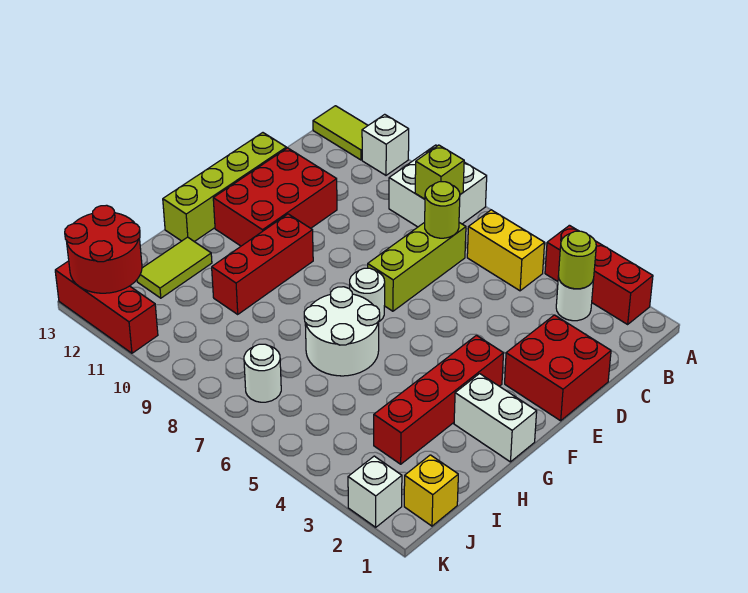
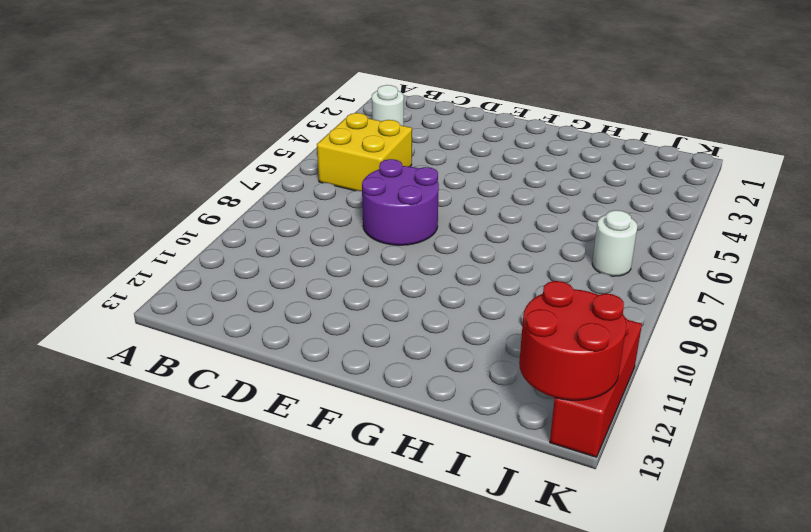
yellow 2x2 brick [317,113,412,191] -> yellow 1x2 brick [467,210,545,291]
purple 2x2 round brick [362,159,439,245] -> lime 1x3 brick [368,222,466,311]
none -> red 1x3 brick [545,225,653,324]
none -> white 2x2 brick [389,145,487,227]
none -> white 1x1 brick [362,114,409,175]

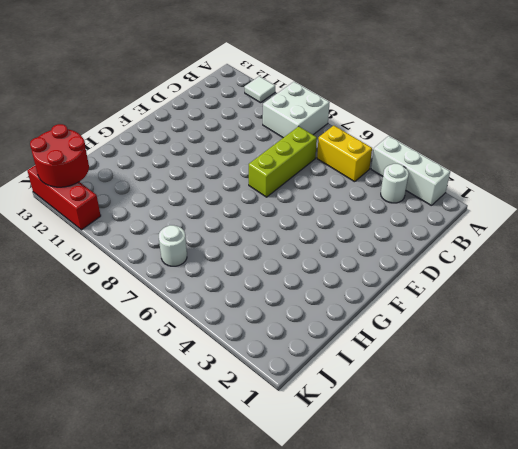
white 1x3 brick [371,136,450,206] -> red 1x3 brick [545,225,653,324]
white 1x1 tile [244,76,275,103] -> white 1x1 brick [362,114,409,175]
none -> lime 1x2 tile [313,106,368,160]
none -> red 2x2 brick [505,315,611,421]
none -> red 2x3 brick [213,148,337,246]

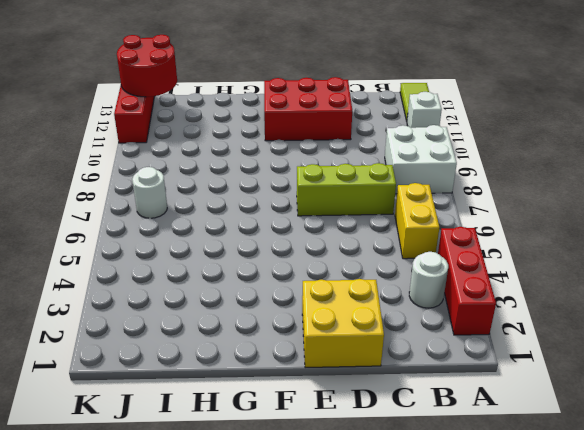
yellow 2x2 brick [302,279,384,368] -> red 2x2 brick [505,315,611,421]
none -> lime 1x4 brick [163,133,286,242]
none -> red 1x4 brick [374,335,504,464]
none -> white 1x1 round brick [350,268,385,321]

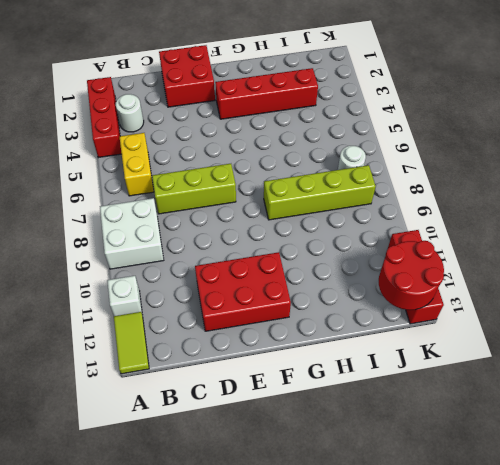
lime 1x4 brick [264,165,376,220] -> lime 1x4 brick moved to [163,133,286,242]
none -> white 1x1 round brick [350,268,385,321]
none -> red 1x3 brick [212,214,313,314]
none -> white 1x2 brick [454,374,537,462]

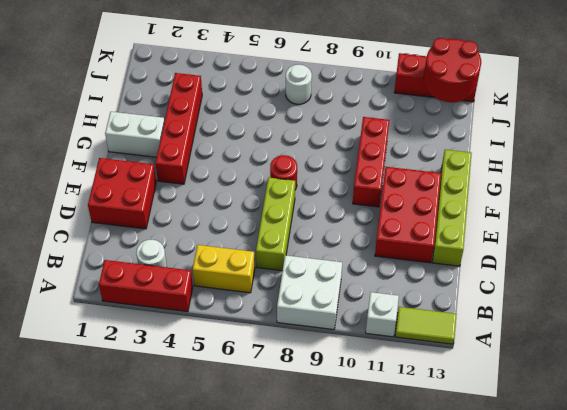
red 1x1 round brick [270,155,297,190] -> white 1x1 round brick [350,268,385,321]
none -> white 2x2 round brick [304,287,380,376]
none -> lime 1x2 tile [137,237,212,298]
none -> yellow 1x1 brick [404,455,458,526]

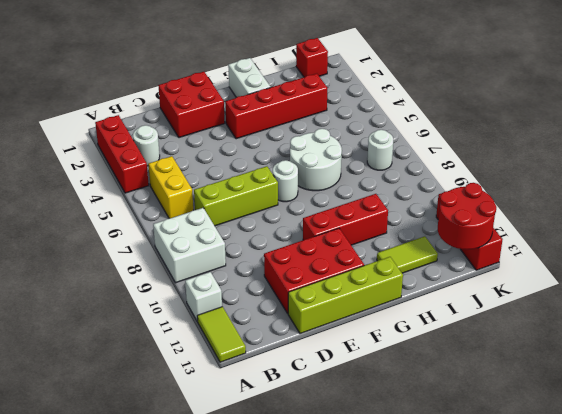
red 1x1 brick [296,38,328,77] -> yellow 1x1 brick [404,455,458,526]
none -> white 1x1 brick [348,456,402,527]
none -> lime 1x1 round brick [559,231,596,289]
none -> lime 1x1 brick [415,145,464,199]

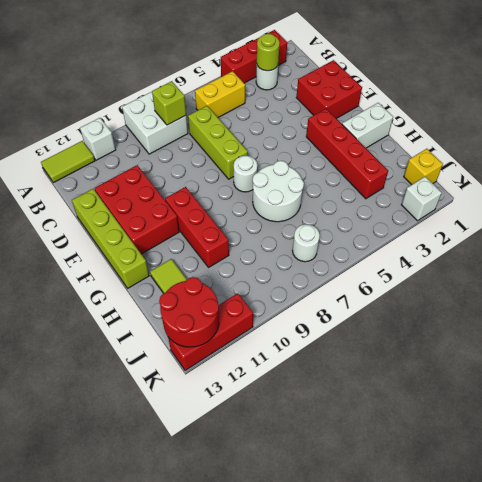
none -> lime 1x1 round brick [425,182,460,238]

